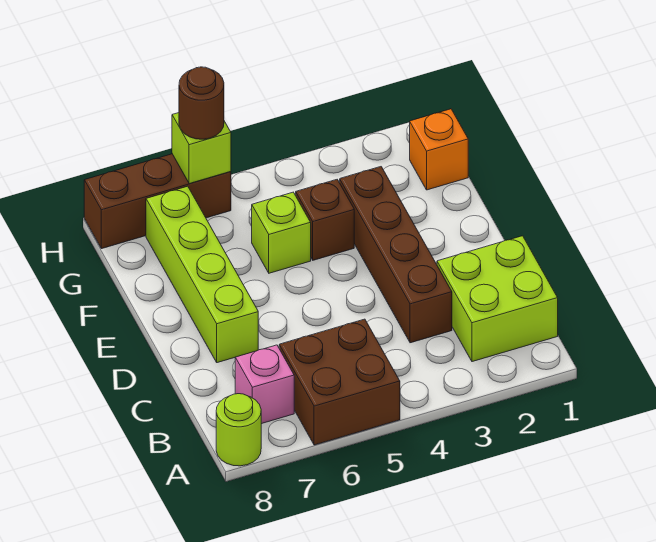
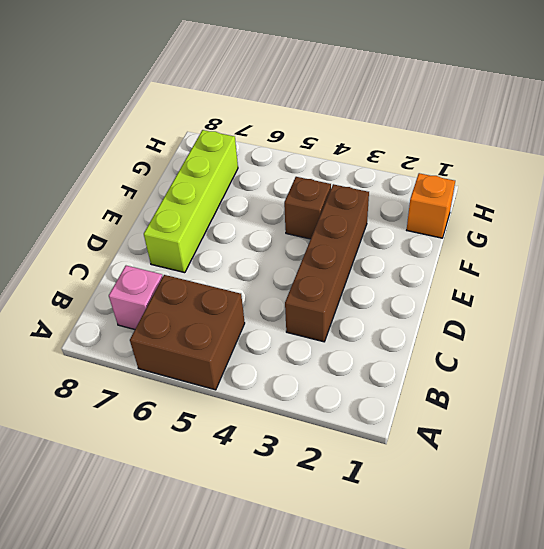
none -> lime 1x1 round brick [216,394,261,466]
none -> lime 2x2 brick [437,236,558,362]
none -> lime 1x1 brick [252,192,311,273]

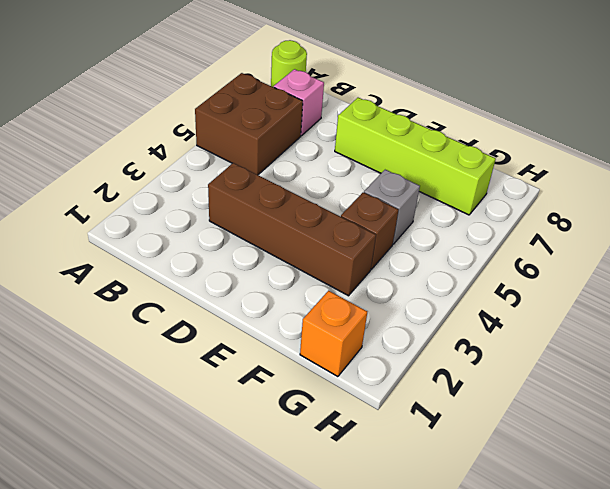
grey 1x1 brick [364,170,420,244] -> lime 1x1 brick [252,192,311,273]
none -> lime 2x2 brick [437,236,558,362]
none -> brown 1x3 brick [84,154,231,249]
none -> lime 1x1 brick [172,113,231,184]

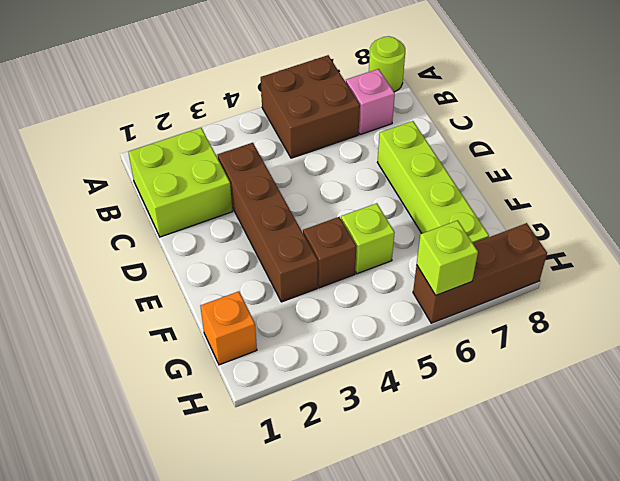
none -> brown 1x1 round brick [179,67,224,139]

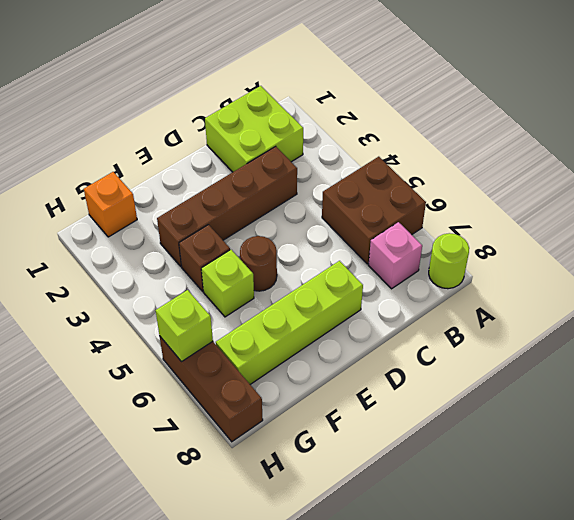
brown 1x1 round brick [240,236,277,291] -> brown 1x1 round brick moved to [179,67,224,139]

